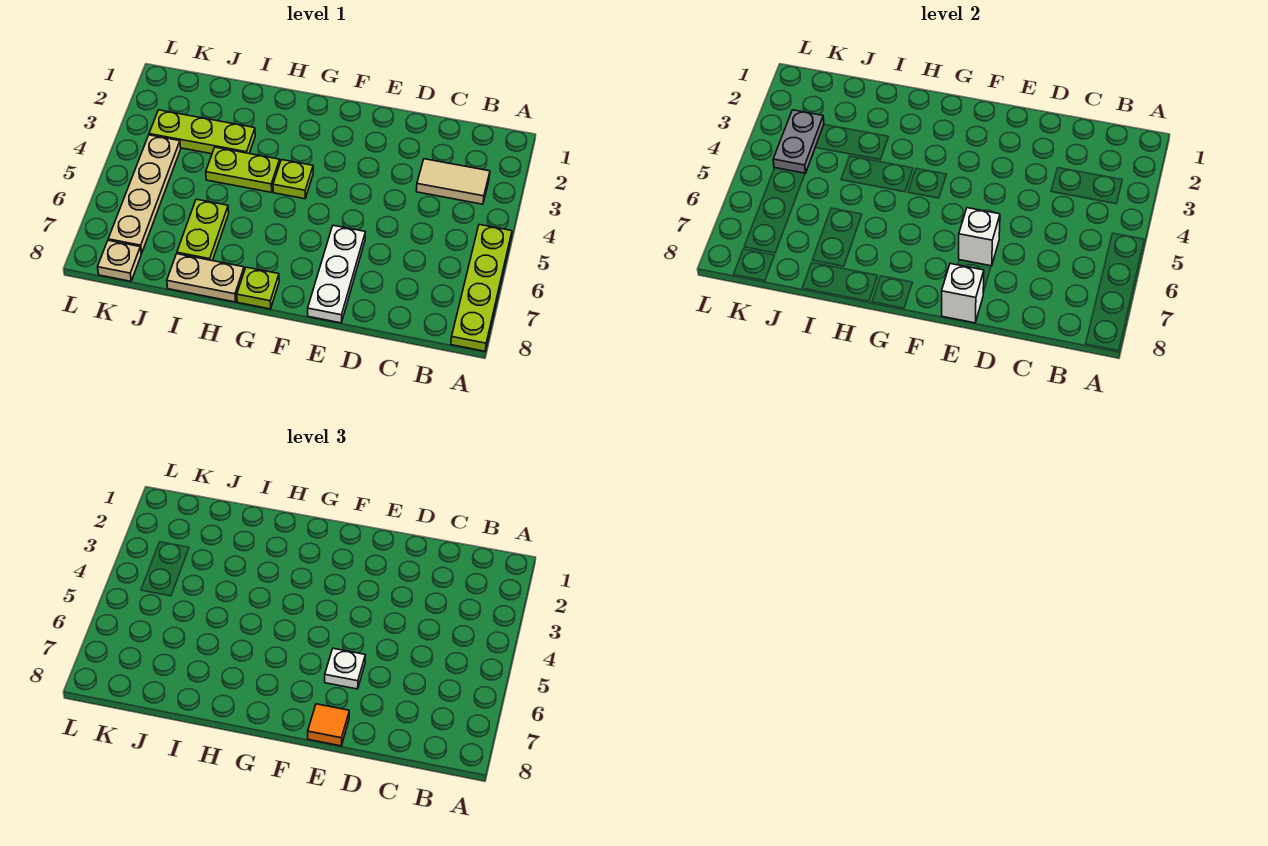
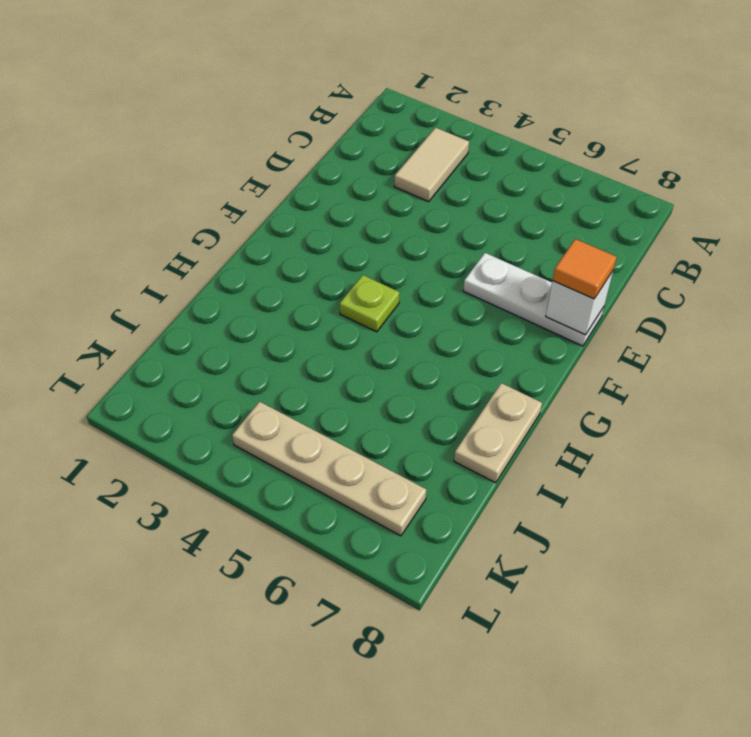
none -> lime 1x4 plate [451,225,512,351]
none -> lime 1x1 plate [237,267,279,309]
none -> lime 1x2 plate [206,147,280,192]

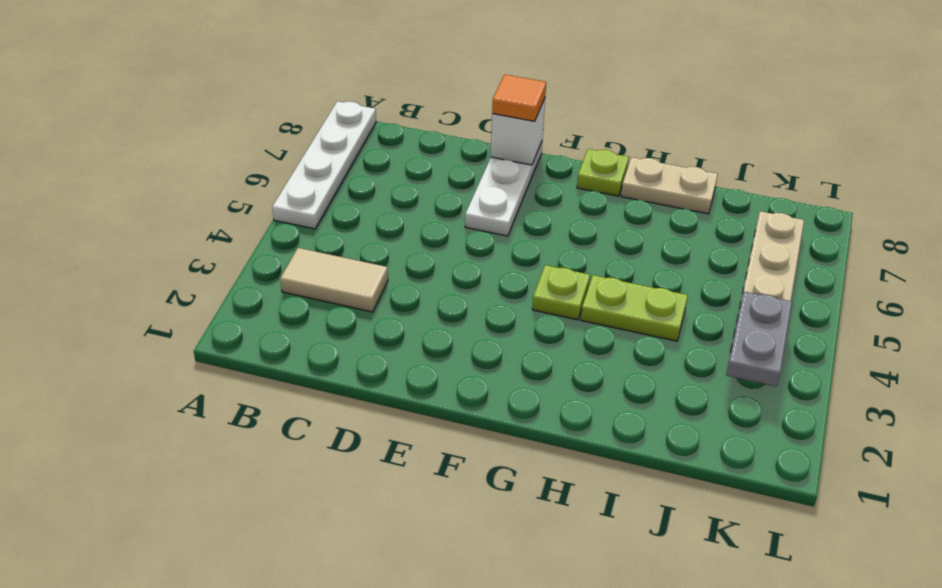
white 1x4 plate [272,101,376,229] -> lime 1x4 plate [451,225,512,351]
none -> lime 1x3 plate [149,110,255,154]
none -> lime 1x2 plate [177,199,229,261]
none -> tan 1x1 plate [98,240,141,281]

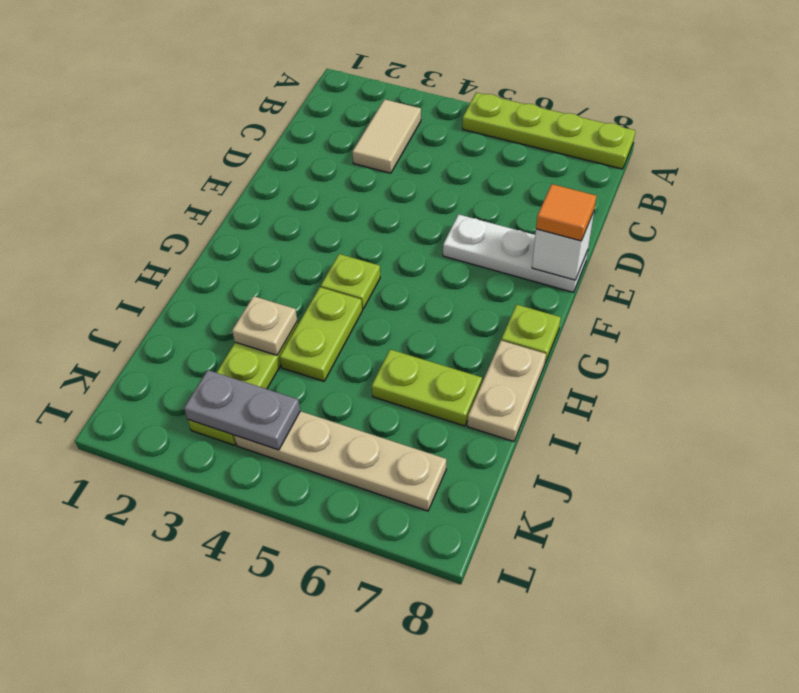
tan 1x1 plate [232,296,297,355] -> tan 1x1 plate moved to [98,240,141,281]
none -> white 1x1 brick [959,208,1000,266]
none -> white 1x1 plate [325,648,365,689]

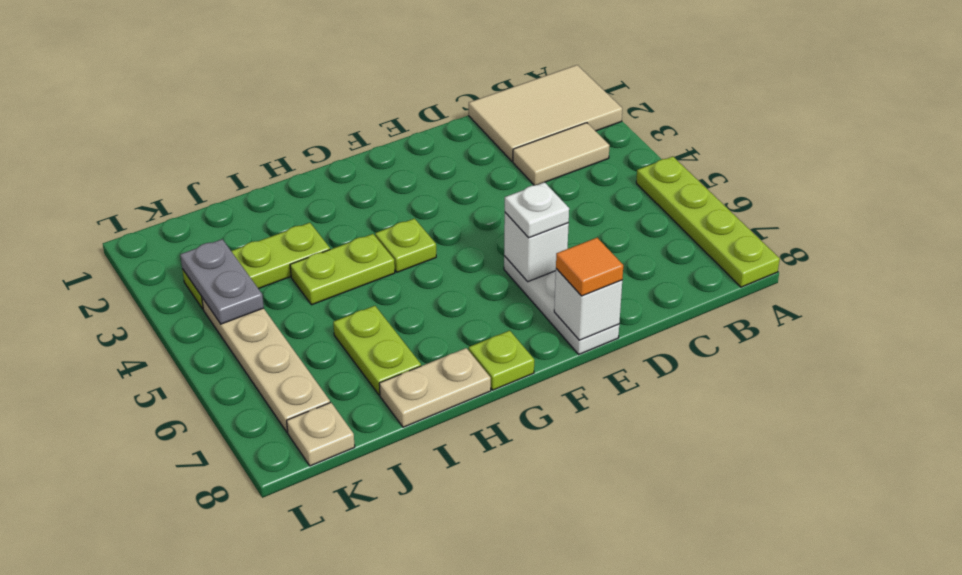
tan 2x3 tile [469,65,622,161] -> none

